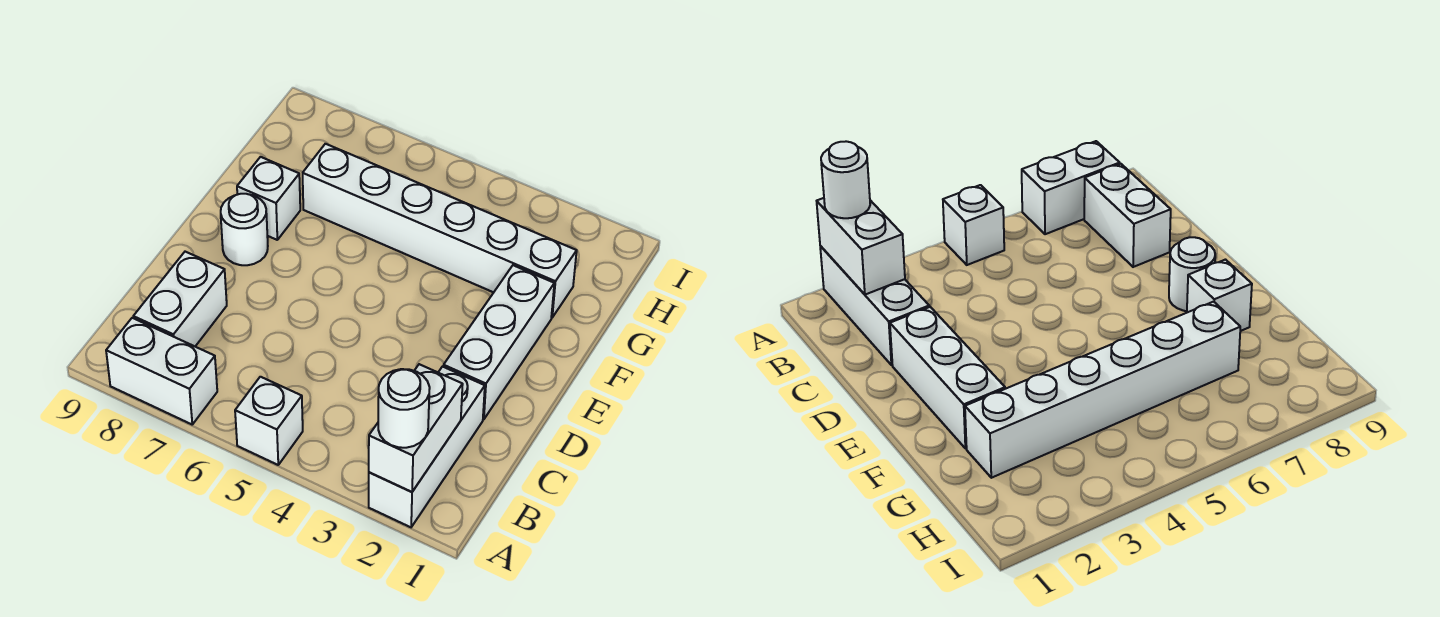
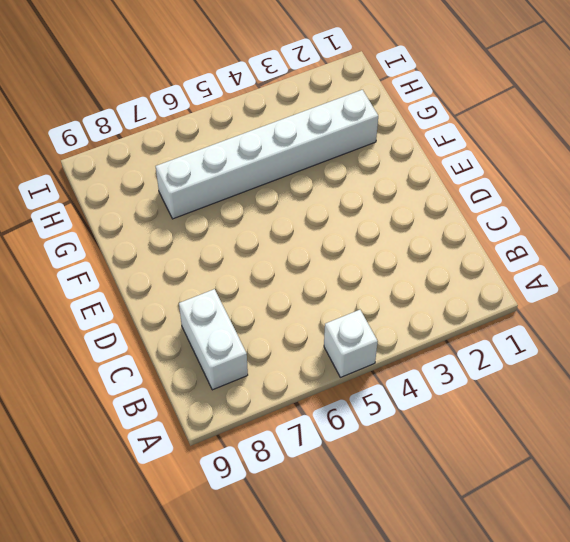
none -> white 1x3 brick [369,367,485,527]
none -> white 1x2 brick [106,318,217,424]

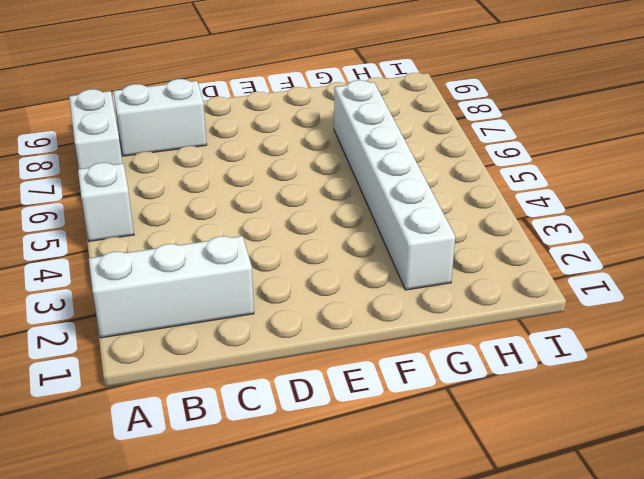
none -> white 1x3 brick [443,265,554,419]
none -> white 1x1 round brick [221,194,268,265]

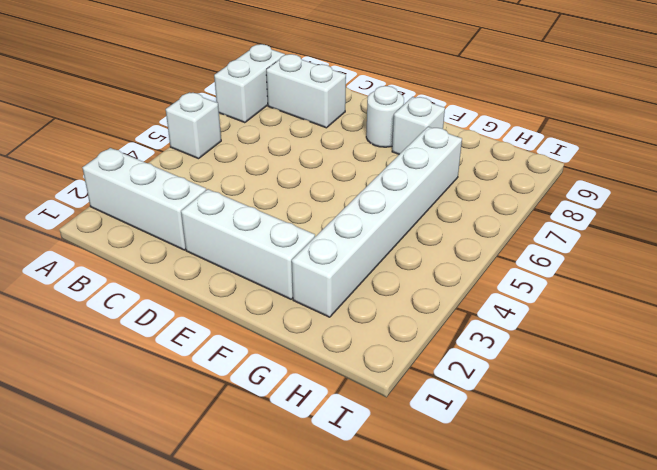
none -> white 1x2 brick [369,364,463,492]
none -> white 1x1 round brick [378,369,430,448]

